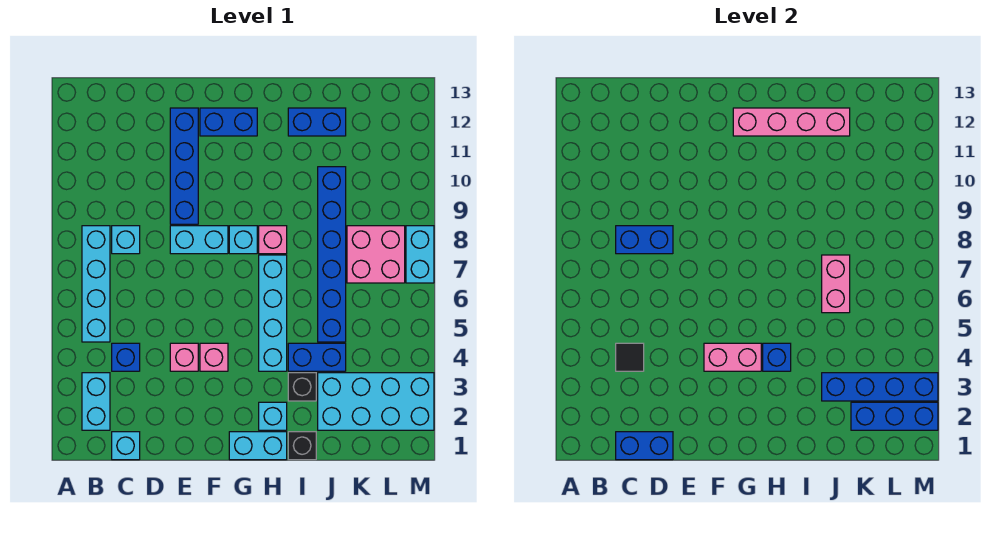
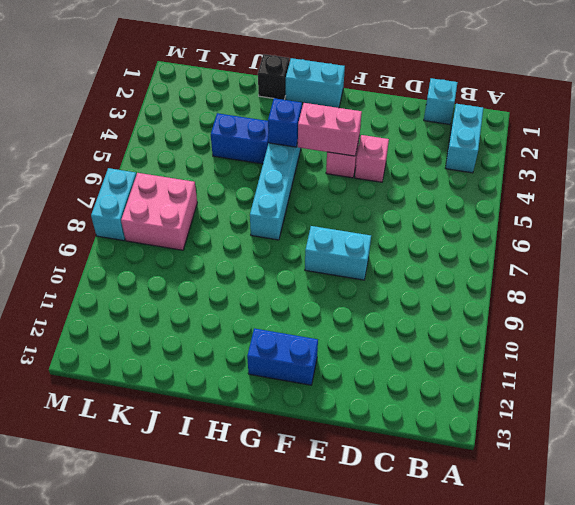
none -> cyan 1x4 brick [82,226,110,342]
none -> blue 1x1 brick [112,343,140,371]
none -> cyan 1x1 brick [112,226,140,254]
none -> blue 1x4 brick [170,108,198,224]

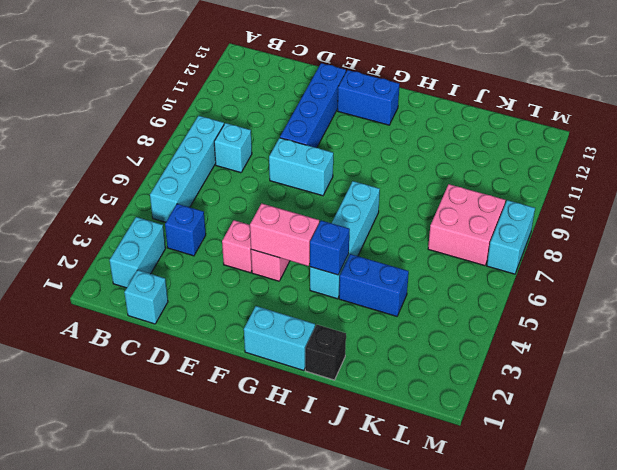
none -> cyan 1x1 brick [229,226,257,254]
none -> cyan 1x1 brick [259,402,287,430]
none -> pink 1x1 brick [259,226,287,254]
none -> black 1x1 brick [288,373,316,401]

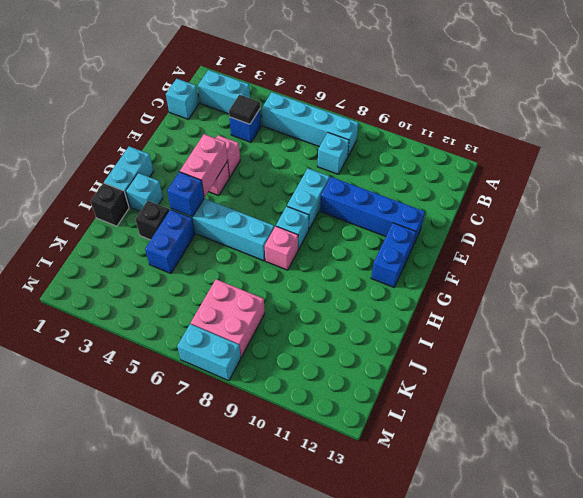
none -> blue 1x2 brick [288,108,346,136]
none -> cyan 2x4 brick [318,373,434,430]
none -> blue 1x6 brick [318,167,346,342]
none -> blue 1x2 brick [616,432,673,460]

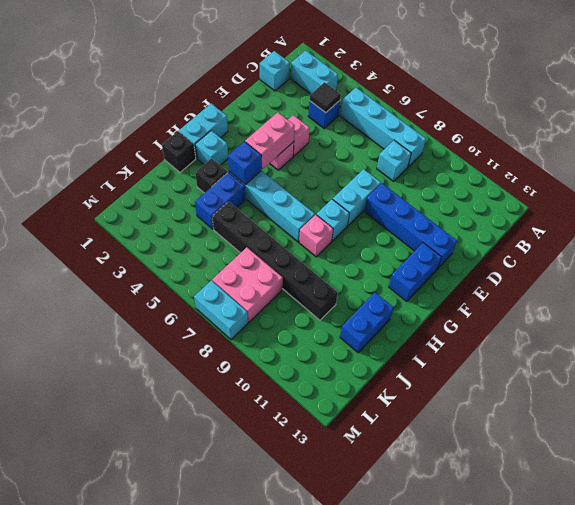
black 1x6 brick [212,202,338,320] -> blue 1x6 brick [318,167,346,342]
none -> cyan 2x4 brick [318,373,434,430]
none -> blue 1x2 brick [616,432,673,460]
none -> blue 1x2 brick [616,226,673,254]
none -> pink 1x4 brick [733,108,850,136]

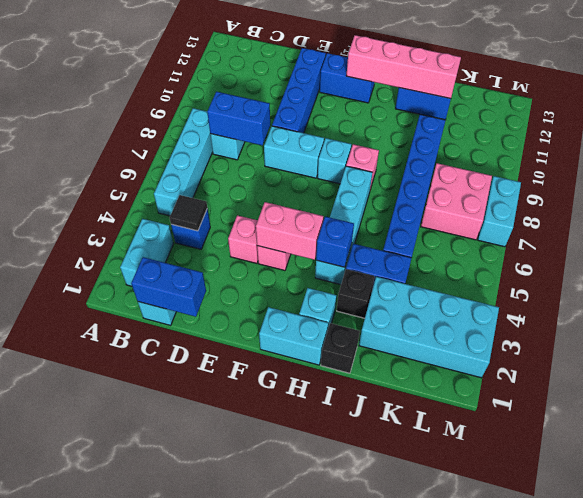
none -> blue 1x4 brick [822,373,938,401]
none -> pink 1x2 brick [822,255,850,313]
none -> blue 1x3 brick [851,402,938,430]

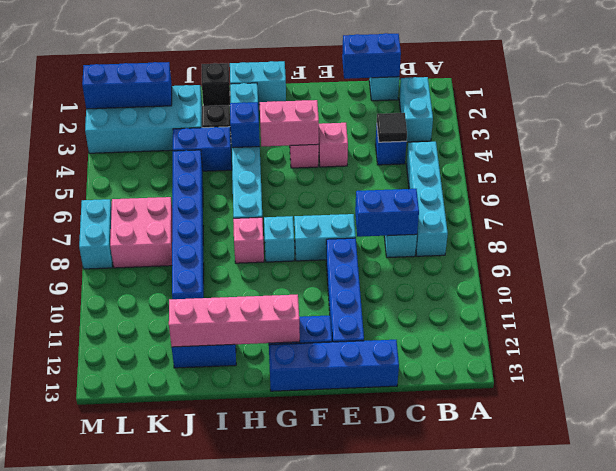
blue 1x4 brick [269,340,399,391] -> blue 1x4 brick moved to [822,373,938,401]
none -> pink 1x2 brick [822,255,850,313]

